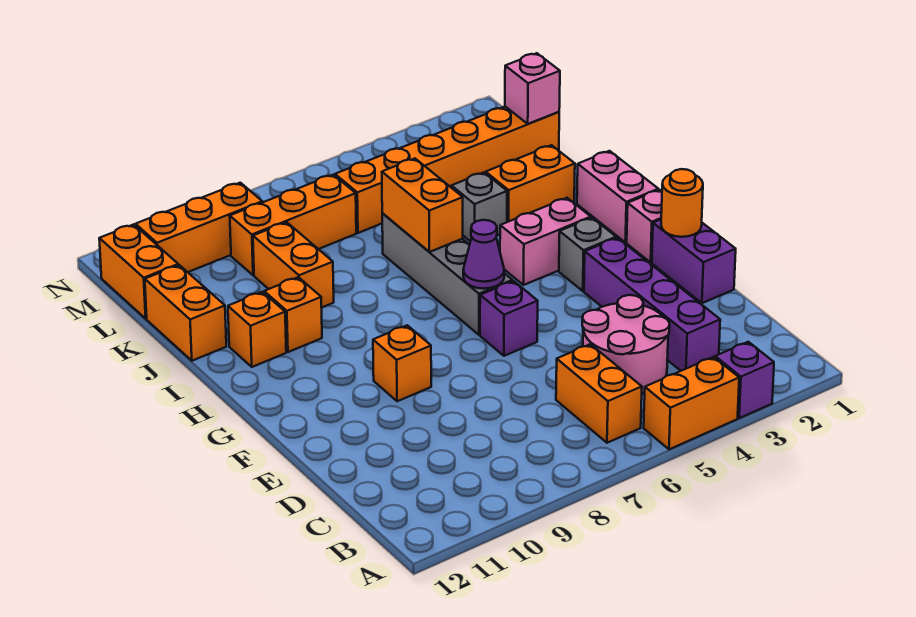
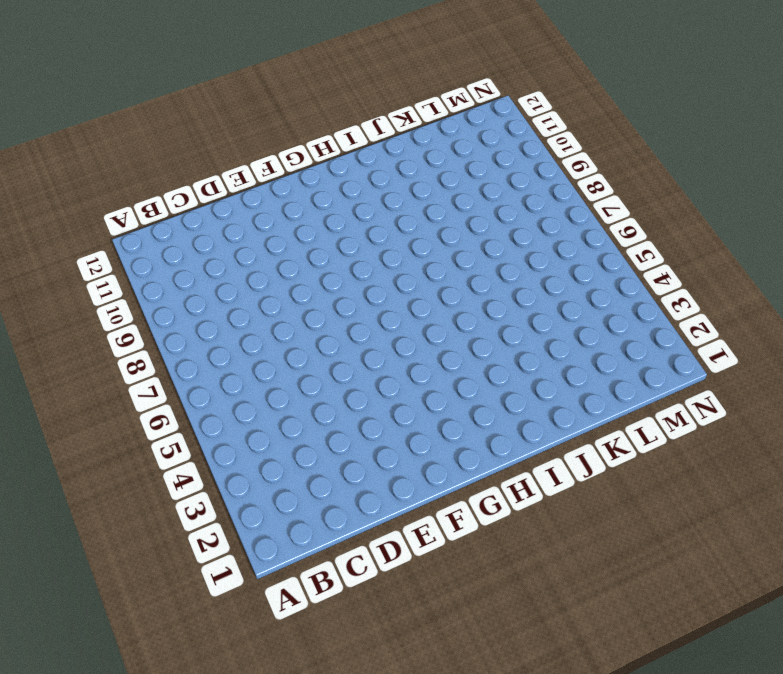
none -> purple 1x1 brick [715,342,774,418]
none -> orange 1x2 brick [644,357,739,449]
none -> orange 1x2 brick [556,344,642,443]

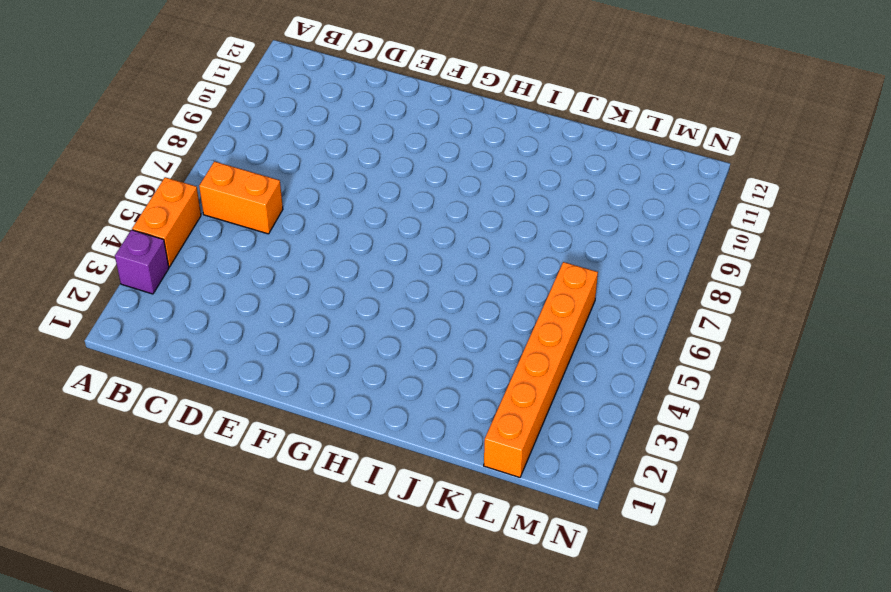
none -> purple 1x4 brick [584,238,720,371]
none -> pink 2x2 round brick [582,295,670,393]
none -> purple 1x2 brick [652,220,736,303]

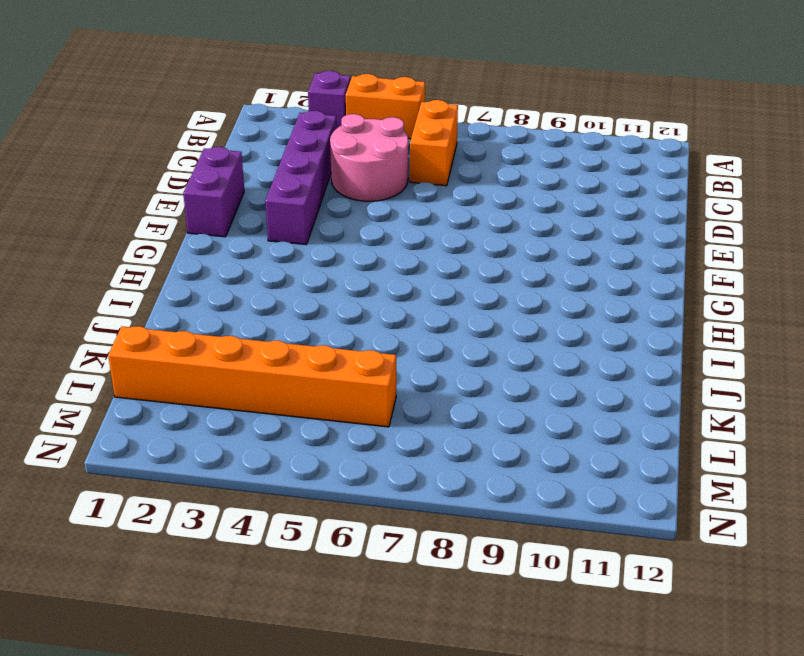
none -> purple 1x1 brick [480,281,538,356]
none -> orange 1x1 brick [373,325,431,401]
none -> pink 1x1 brick [627,190,662,262]

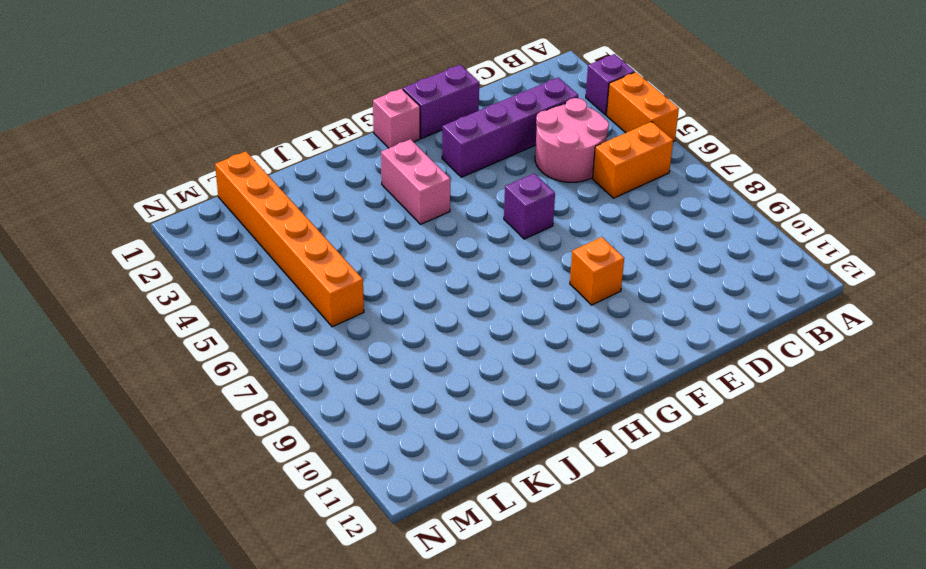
none -> grey 1x1 brick [559,218,616,291]
none -> grey 1x4 brick [382,214,512,335]
none -> pink 1x2 brick [577,151,658,242]

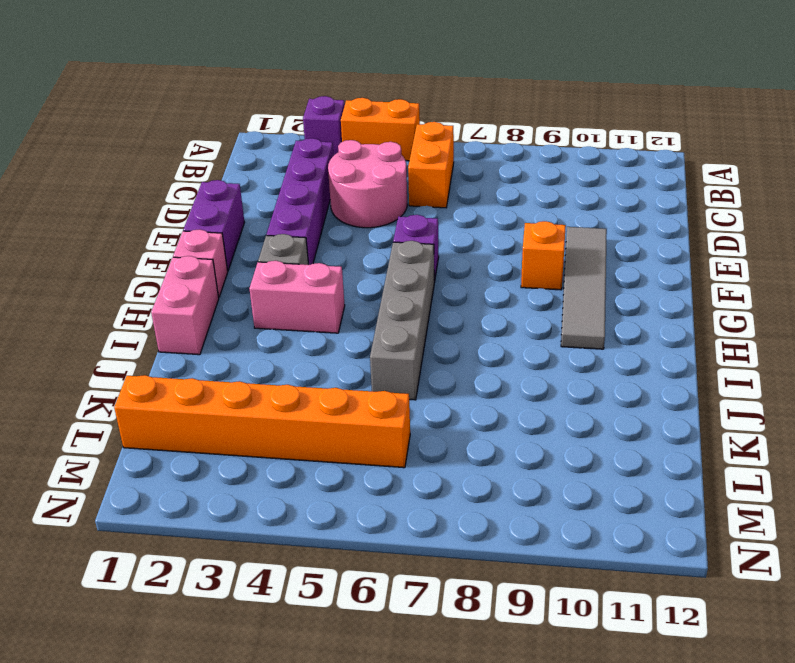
grey 1x4 tile [561,227,607,349] -> none
none -> orange 1x1 brick [264,277,322,352]
none -> orange 1x1 brick [228,292,286,367]
none -> orange 1x2 brick [486,145,575,222]

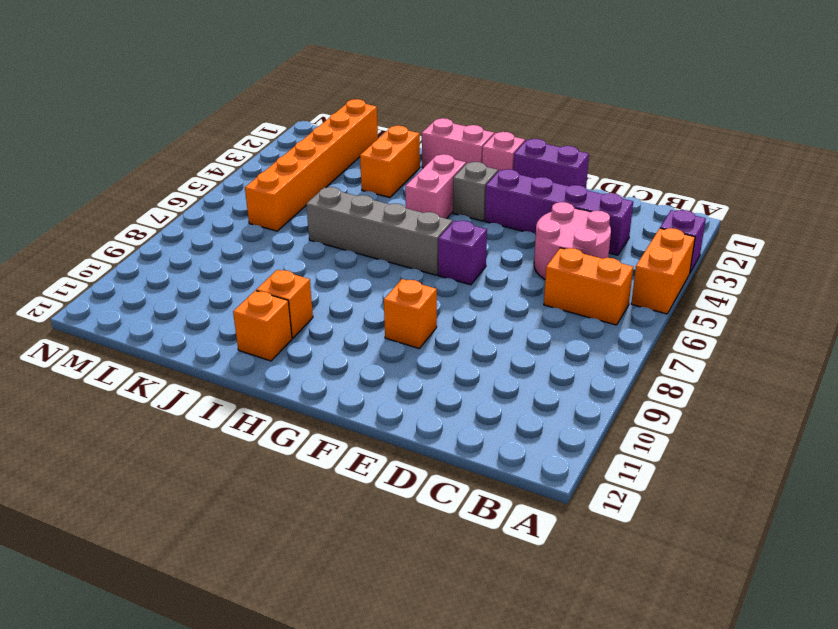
none -> grey 1x1 brick [451,173,507,241]
none -> orange 1x2 brick [253,222,334,308]
none -> orange 1x2 brick [145,265,226,361]

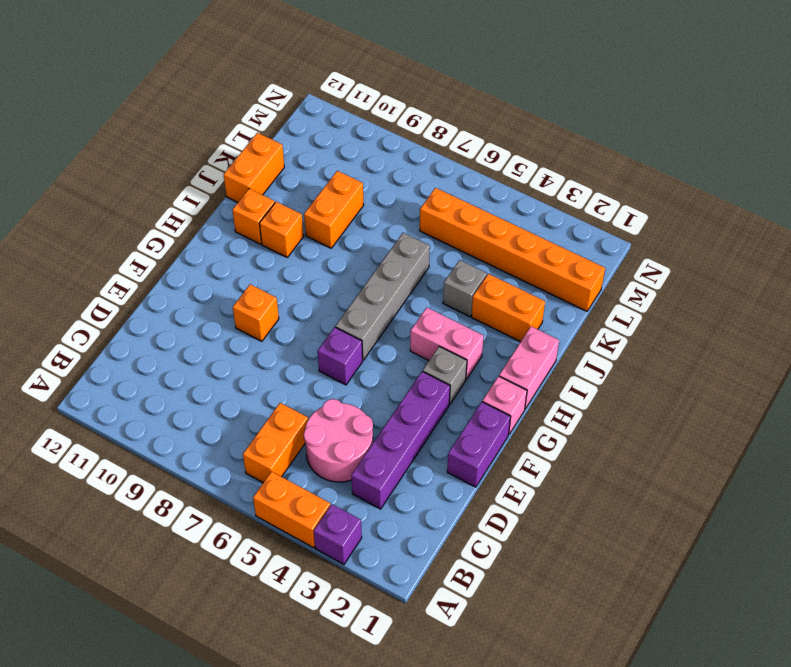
none -> orange 1x3 brick [230,175,356,275]
none -> orange 1x2 brick [99,224,178,319]
none -> orange 1x3 brick [136,183,262,272]

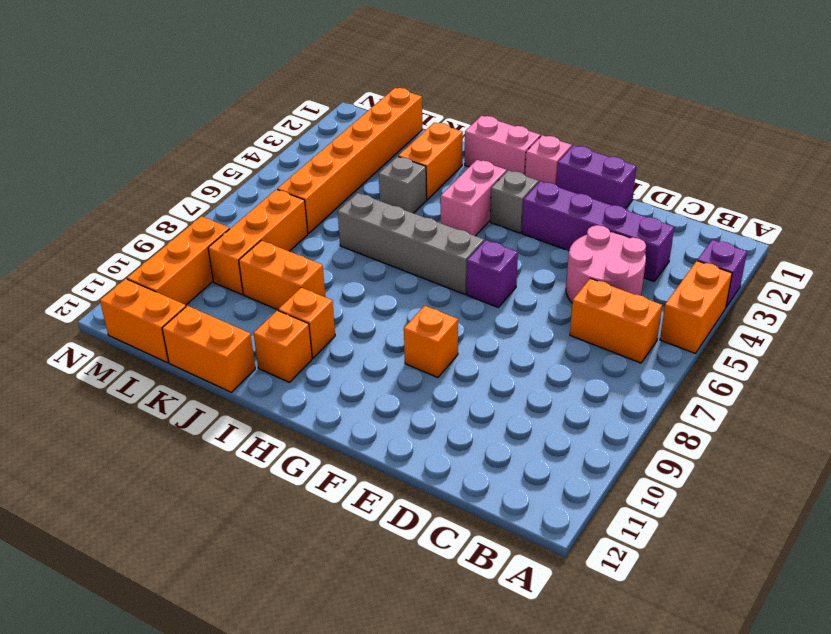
none -> orange 1x1 round brick [661,169,703,237]
none -> purple 1x1 cone [463,220,504,289]
none -> orange 1x2 brick [382,159,463,252]

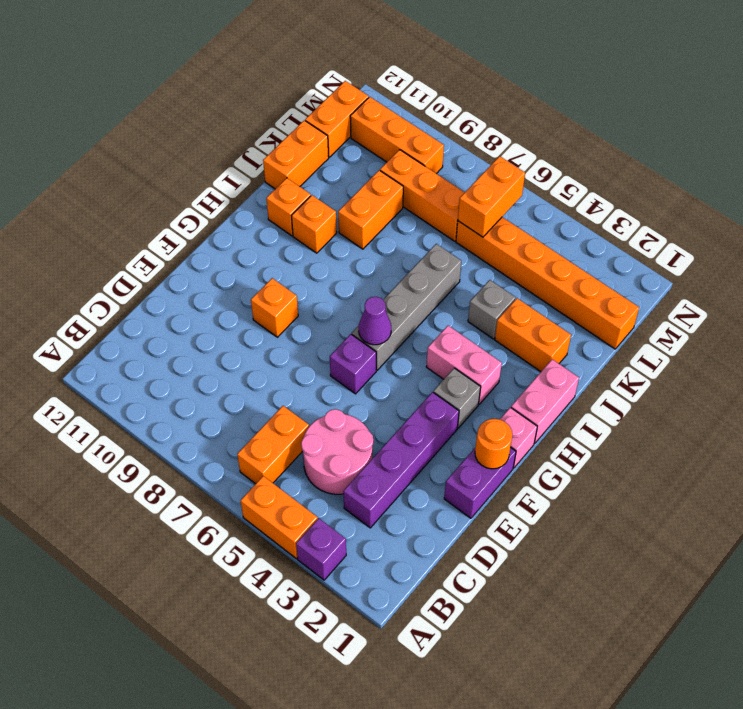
orange 1x2 brick [458,156,525,237] -> orange 1x2 brick moved to [382,159,463,252]
none -> pink 1x1 brick [505,53,560,124]

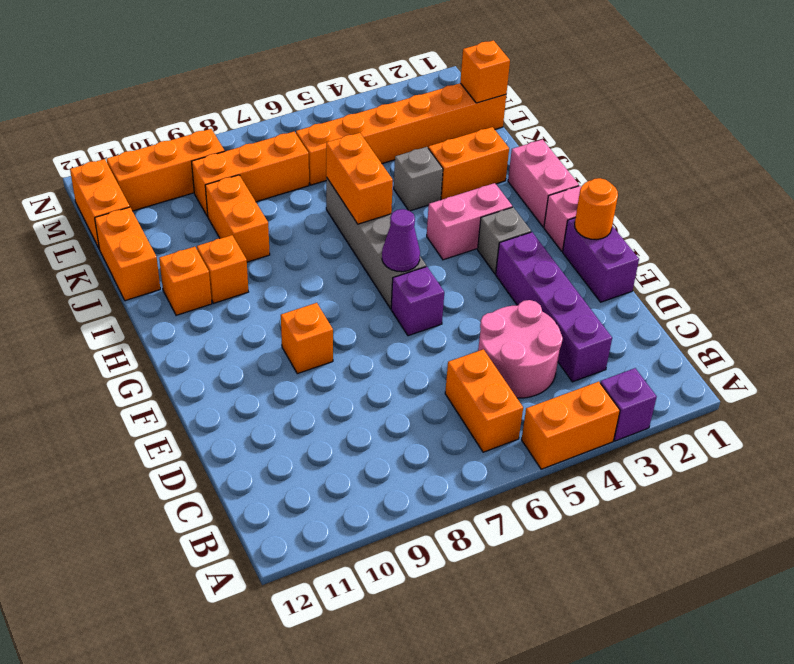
orange 1x1 brick [460,40,510,103] -> pink 1x1 brick [505,53,560,124]

